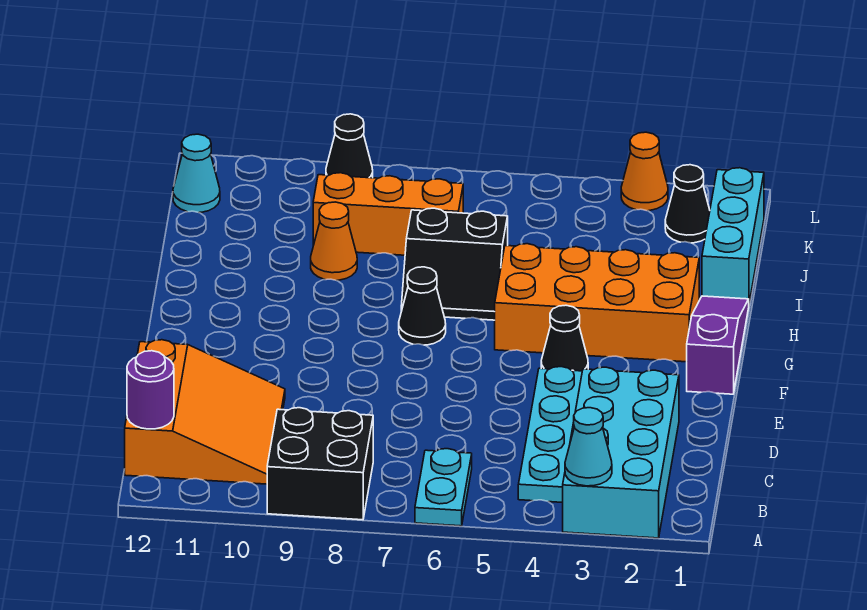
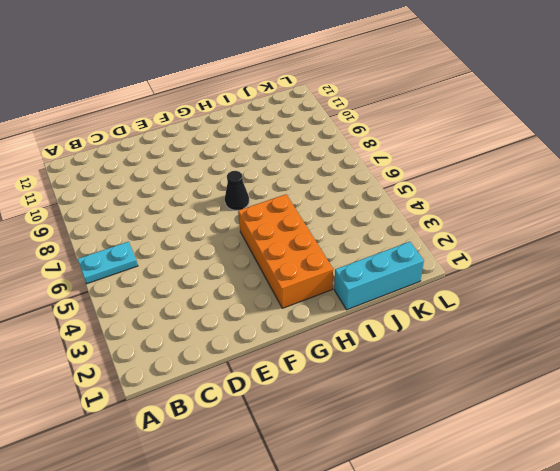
none -> cyan 2x4 brick [563,367,679,538]
none -> black 2x2 brick [267,408,373,520]
none -> cyan 1x4 plate [518,367,582,503]

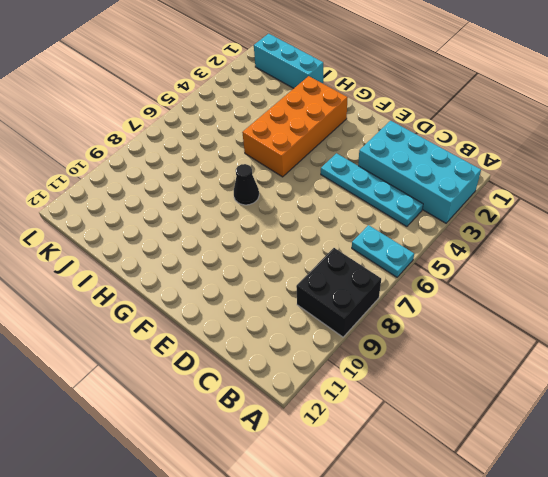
none -> orange 3x3 slope [125,340,285,484]
none -> purple 1x3 slope [687,296,749,394]
none -> black 1x1 cone [541,305,588,371]

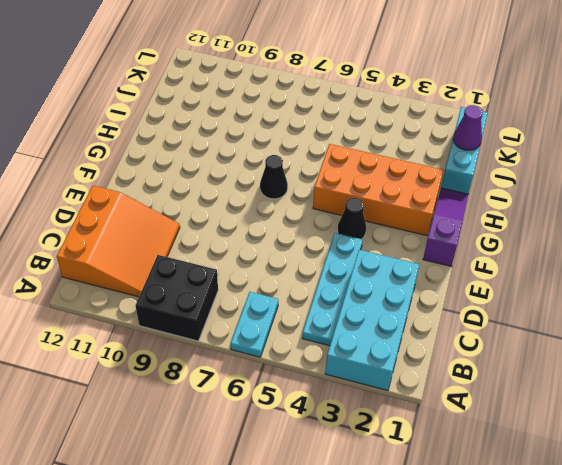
purple 1x1 cone [453,105,483,150] -> none
none -> black 2x2 slope [401,208,508,320]
none -> orange 1x1 cone [311,202,357,280]
none -> orange 1x3 brick [313,173,463,255]

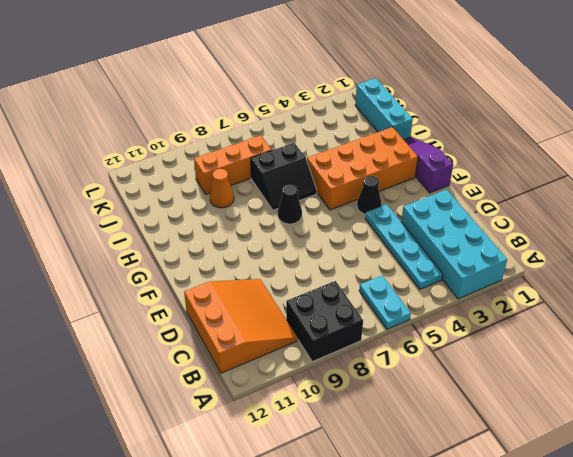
none -> black 1x1 cone [665,165,710,243]
none -> cyan 1x1 cone [173,134,220,213]
none -> orange 1x1 cone [621,132,668,211]

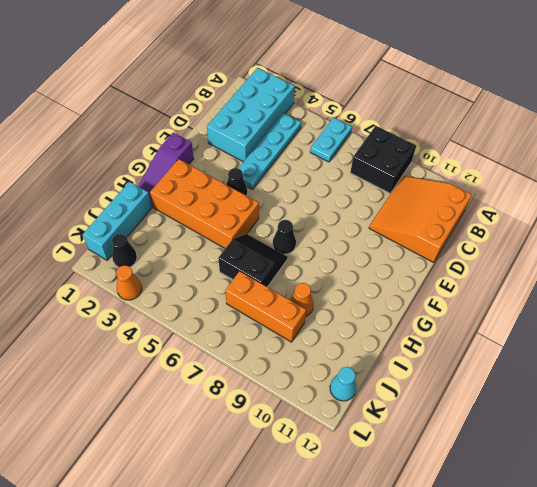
none -> black 1x1 cone [326,114,373,178]
none -> cyan 1x1 cone [565,408,612,486]
none -> purple 1x1 round brick [127,351,174,429]

